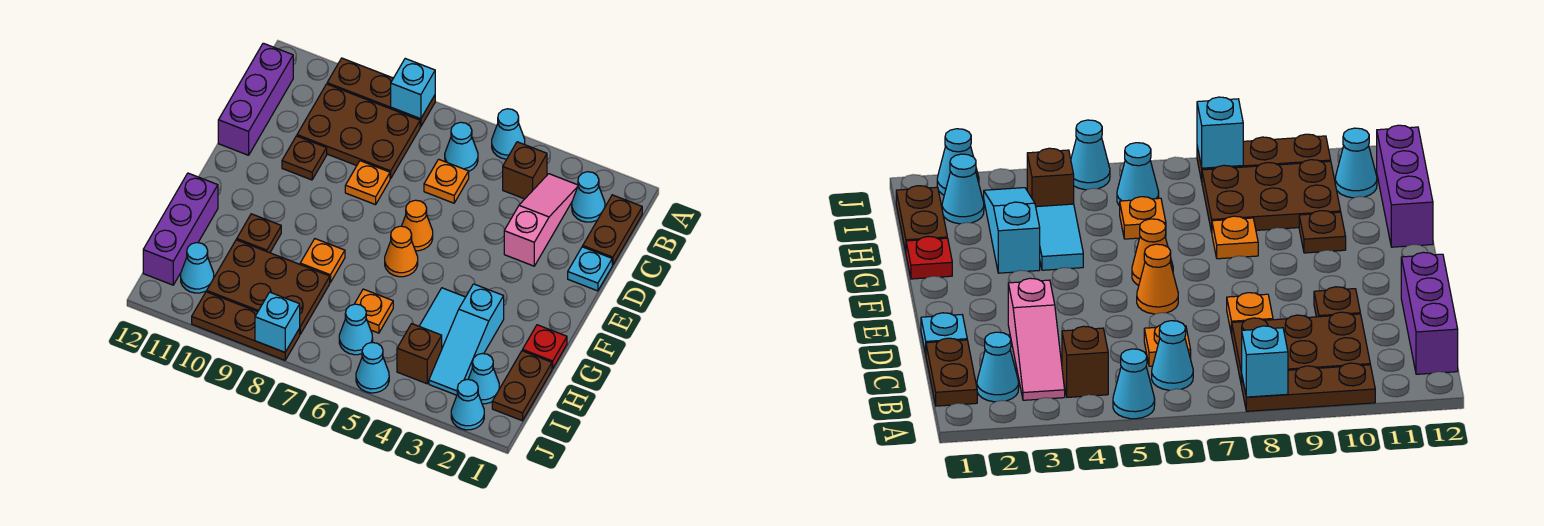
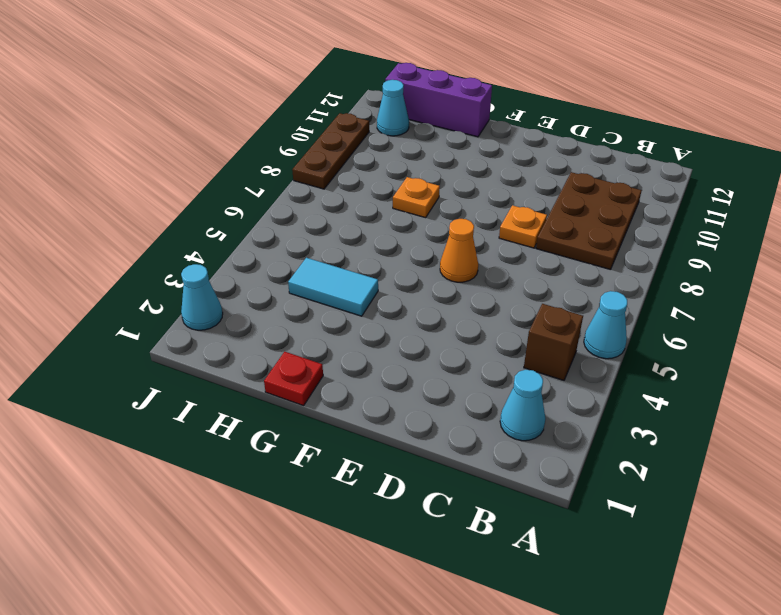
none -> brown 1x3 plate [327,58,435,127]
none -> brown 1x2 plate [583,195,642,265]
none -> pink 1x3 slope [504,174,578,266]
none -> cyan 1x1 cone [445,122,478,171]

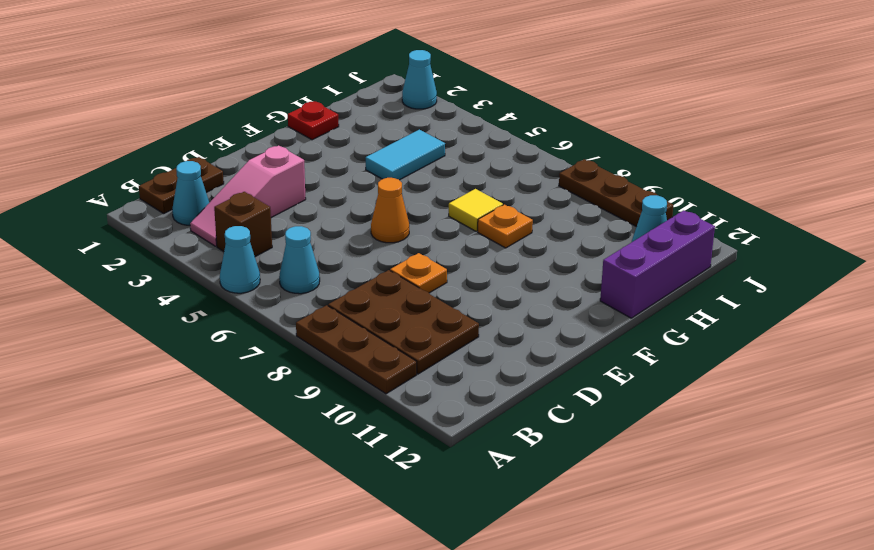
yellow 1x1 tile [449,189,503,231] -> none
none -> purple 1x3 brick [218,43,293,155]
none -> orange 1x1 plate [424,159,469,203]
none -> cyan 1x1 plate [568,247,612,291]
none -> brown 1x1 plate [282,136,327,180]

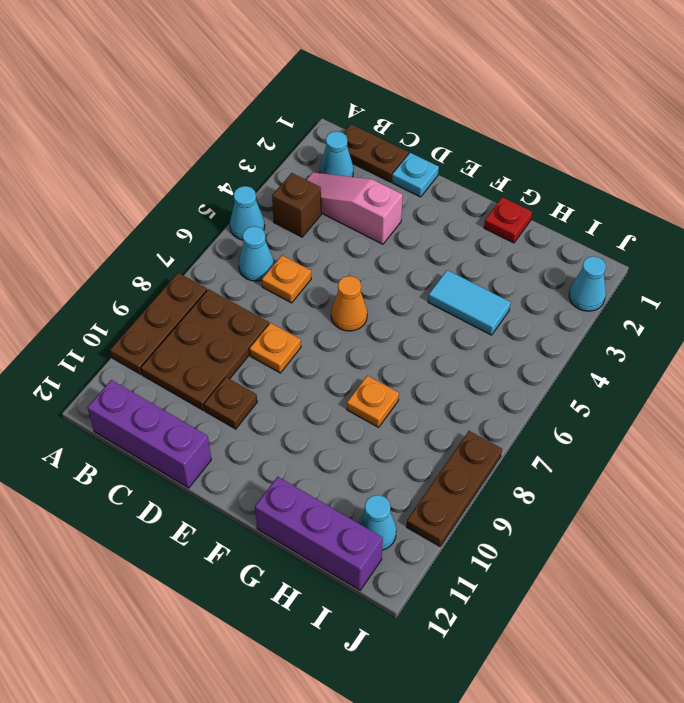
none -> orange 1x1 cone [385,226,418,277]
none -> cyan 1x3 slope [429,284,504,395]
none -> brown 1x1 plate [237,214,281,253]
none -> brown 1x2 plate [492,351,552,421]

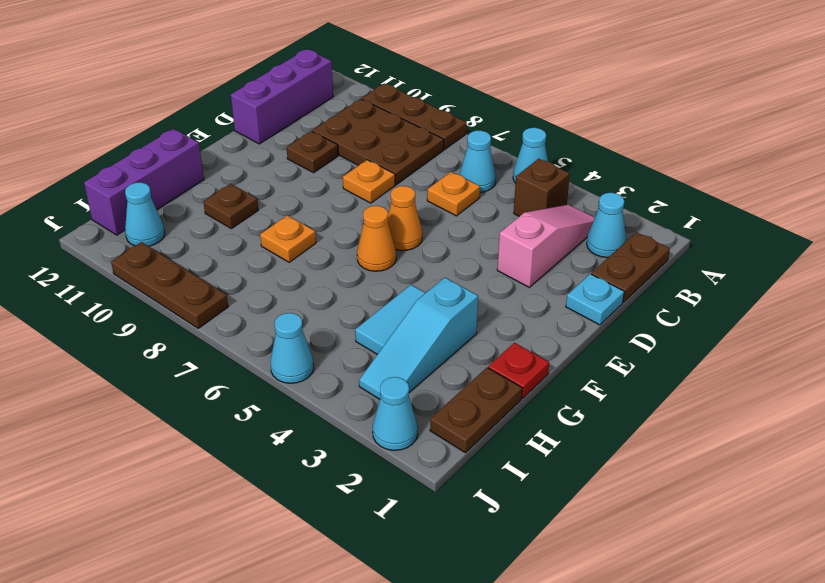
none -> orange 1x1 plate [355,289,393,333]
none -> brown 2x3 plate [207,240,330,334]
none -> cyan 1x1 cone [468,354,500,404]
none -> brown 1x1 brick [397,324,442,384]

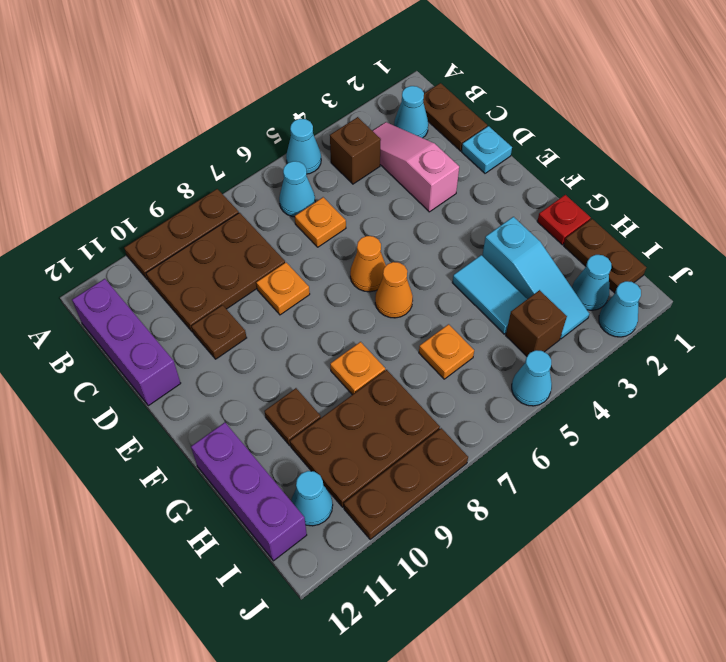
none -> cyan 1x1 cone [339,304,373,355]
none -> cyan 1x1 brick [391,59,435,119]
none -> cyan 1x1 brick [255,292,300,352]

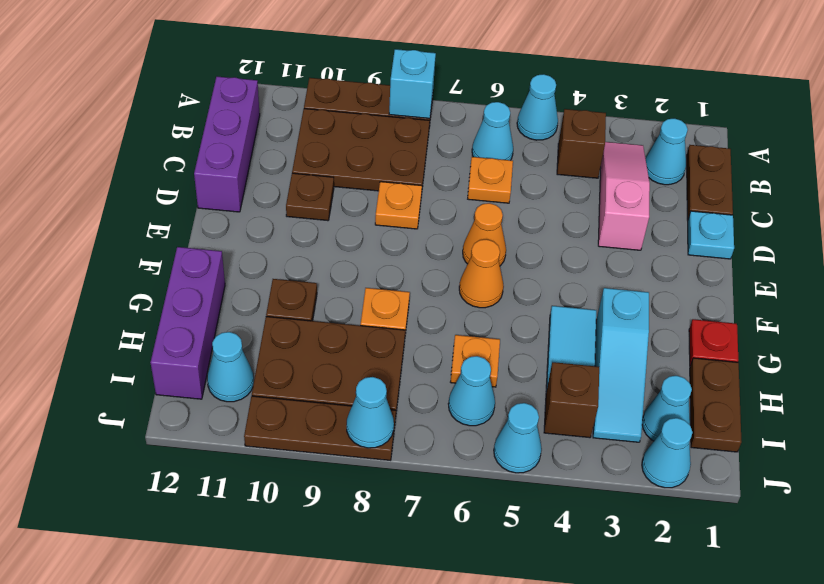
cyan 1x1 cone [347,377,394,448] -> cyan 1x1 brick [255,292,300,352]

